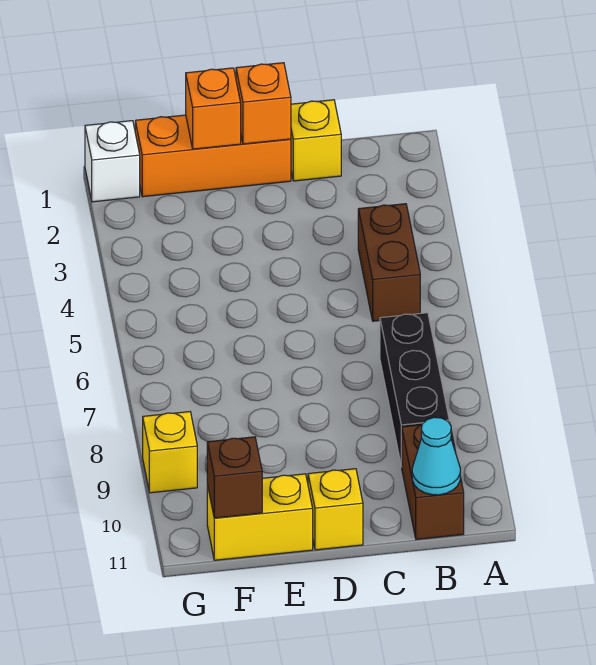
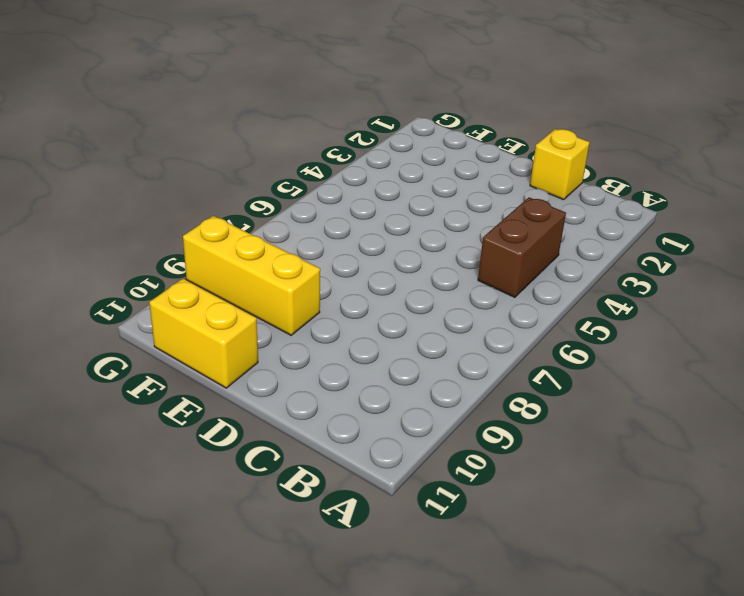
yellow 1x3 brick [183,216,320,335] -> yellow 1x1 brick [143,412,197,493]
none -> black 1x3 brick [380,313,449,467]
none -> brown 1x2 brick [402,422,464,540]
none -> orange 1x3 brick [135,115,291,197]

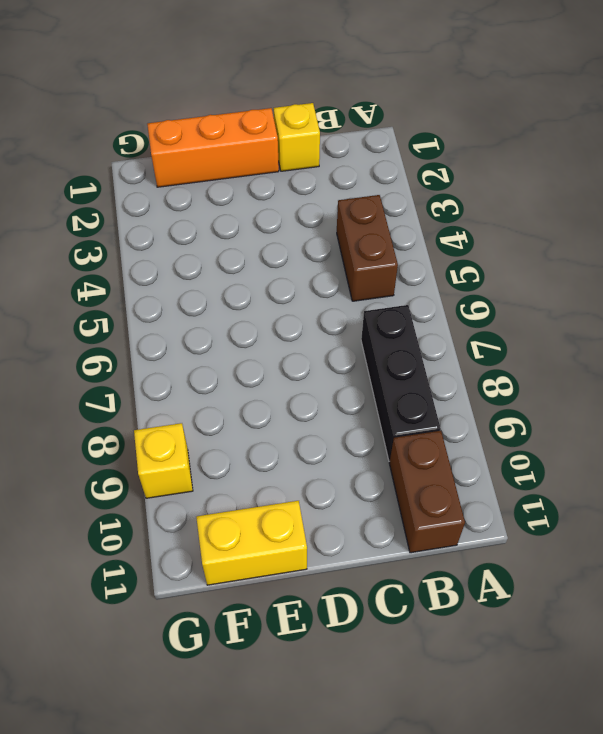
none -> yellow 1x1 brick [308,469,363,550]
none -> white 1x1 brick [85,121,140,202]
none -> cyan 1x1 cone [412,417,460,495]

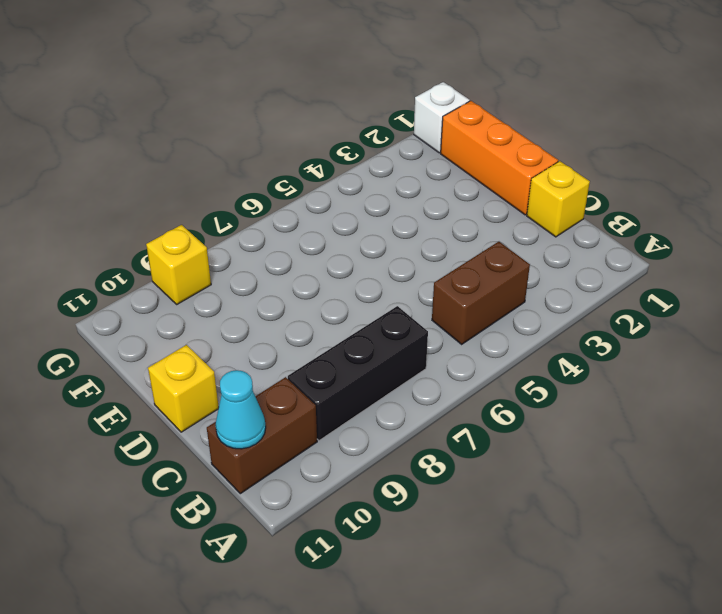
none -> yellow 1x2 brick [207,474,313,560]
none -> orange 1x1 brick [236,63,291,144]
none -> orange 1x1 brick [186,68,241,149]

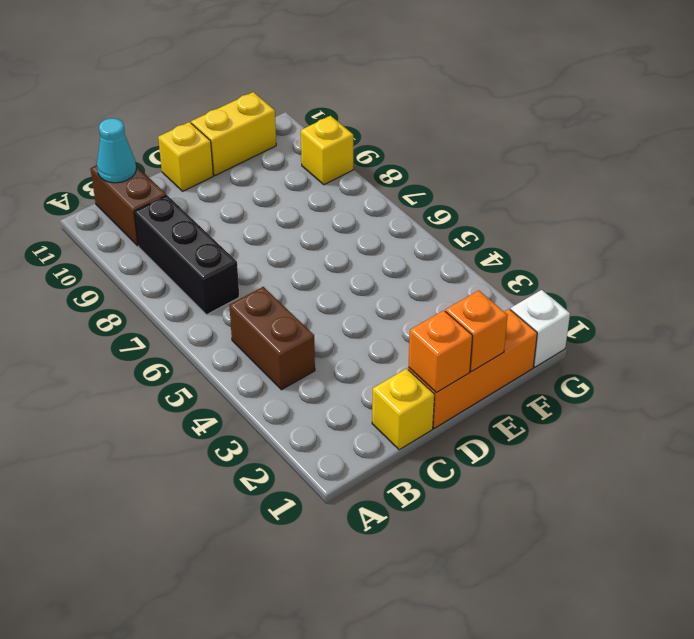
none -> brown 1x1 brick [207,437,262,518]

